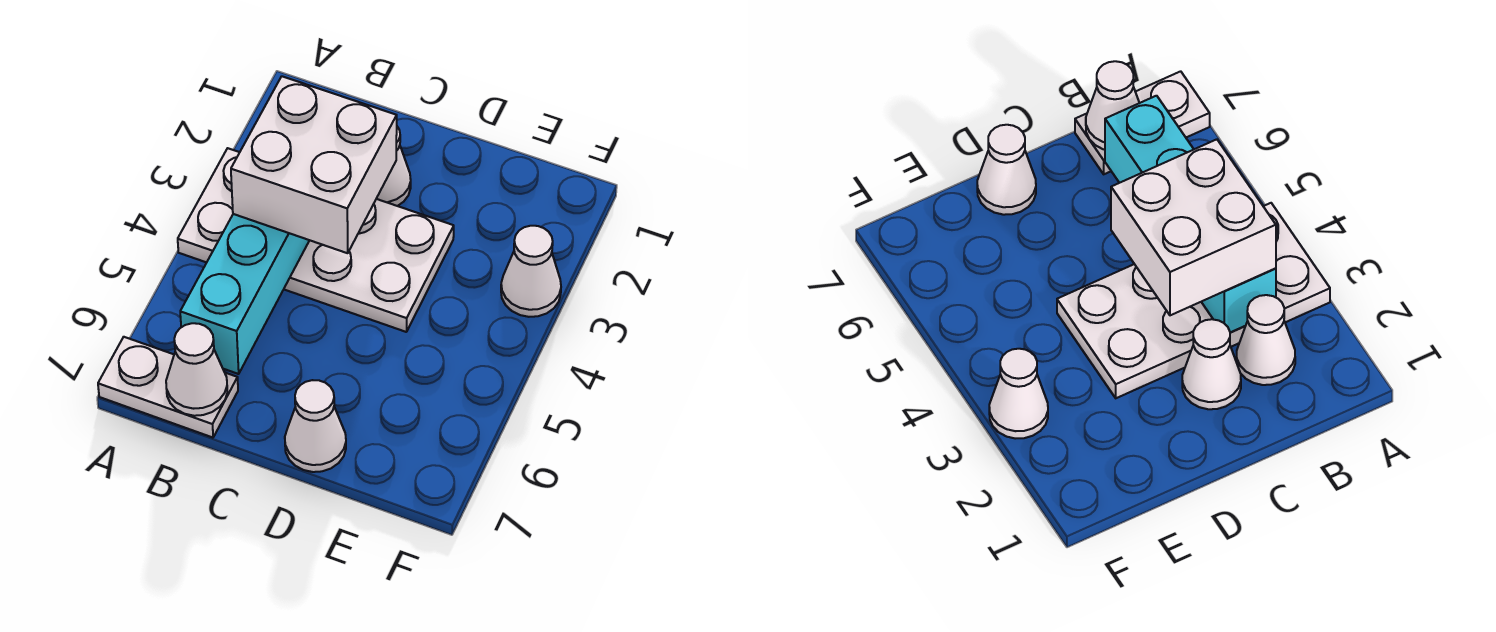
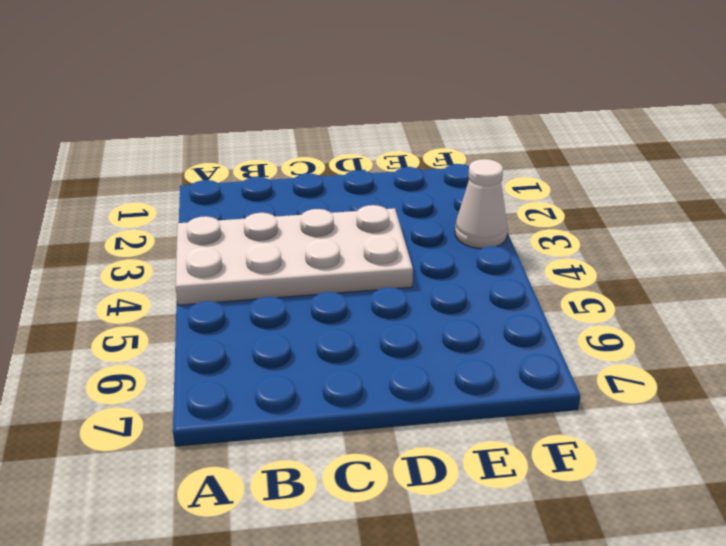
none -> white 1x2 plate [98,337,238,438]
none -> white 1x1 cone [1237,295,1295,385]

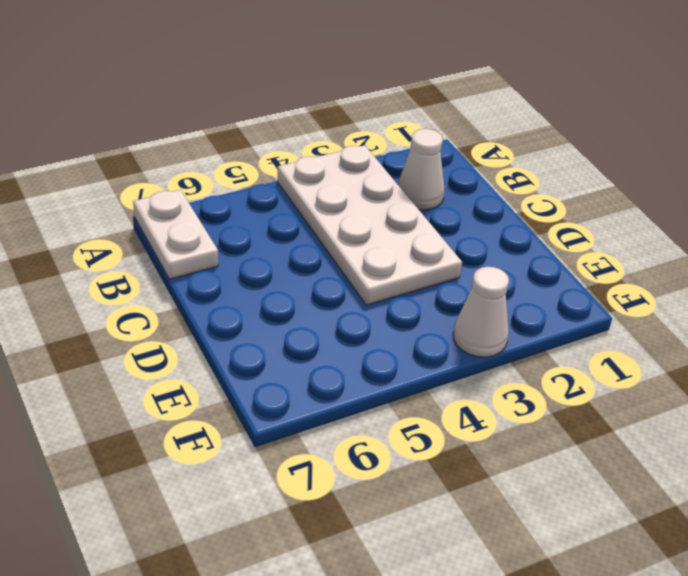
none -> white 1x1 cone [376,127,411,206]
none -> white 1x1 cone [285,380,346,472]

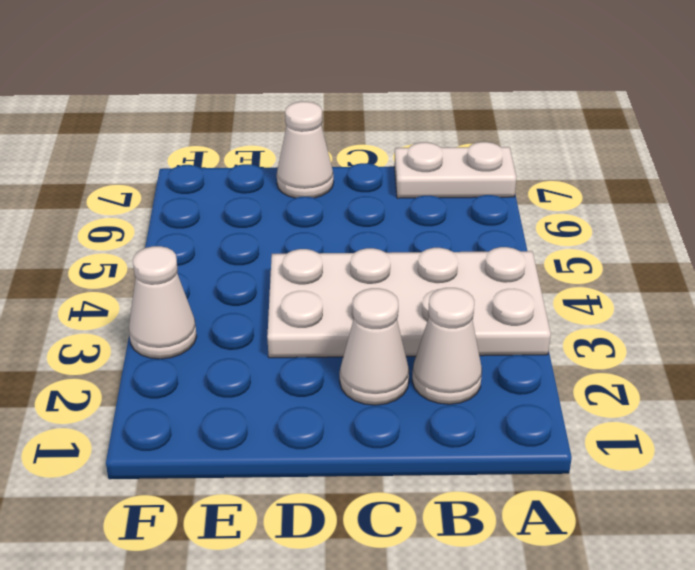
none -> cyan 1x4 brick [180,214,309,374]
none -> white 1x1 cone [166,323,227,416]

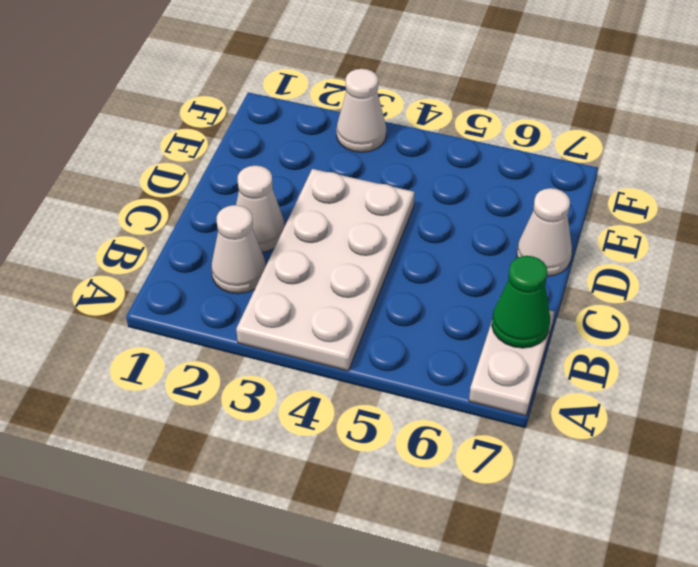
green 1x1 cone [492,256,550,348] -> white 1x1 cone [166,323,227,416]
none -> cyan 1x4 brick [180,214,309,374]
none -> white 2x2 brick [231,76,397,253]

